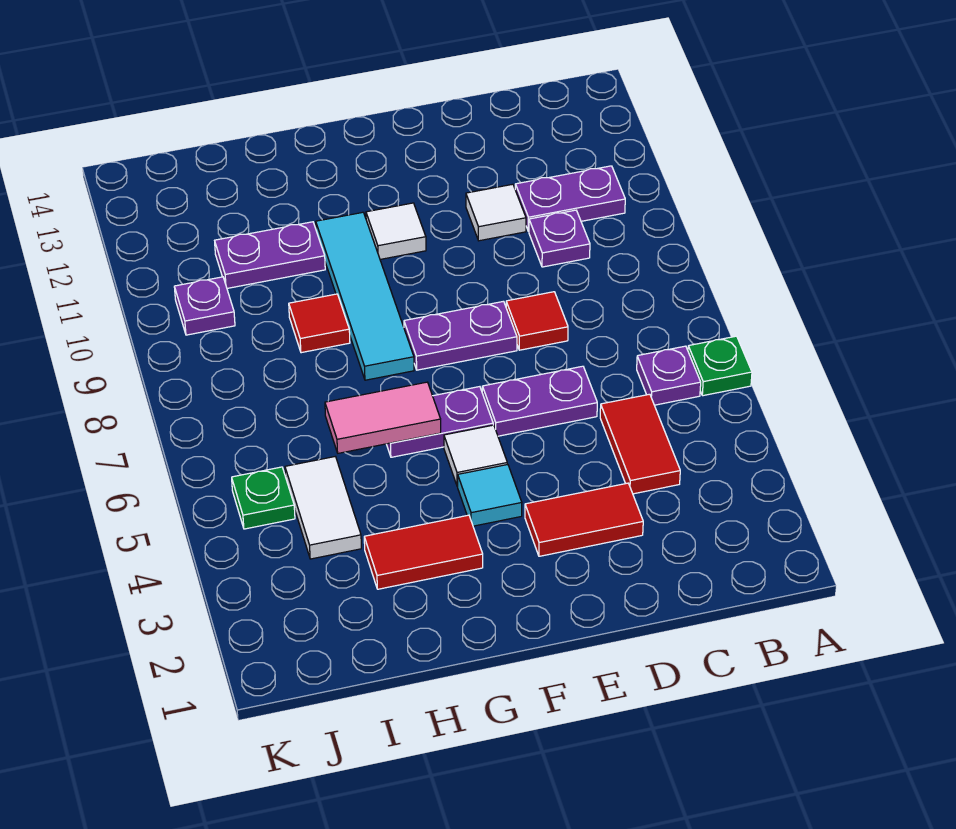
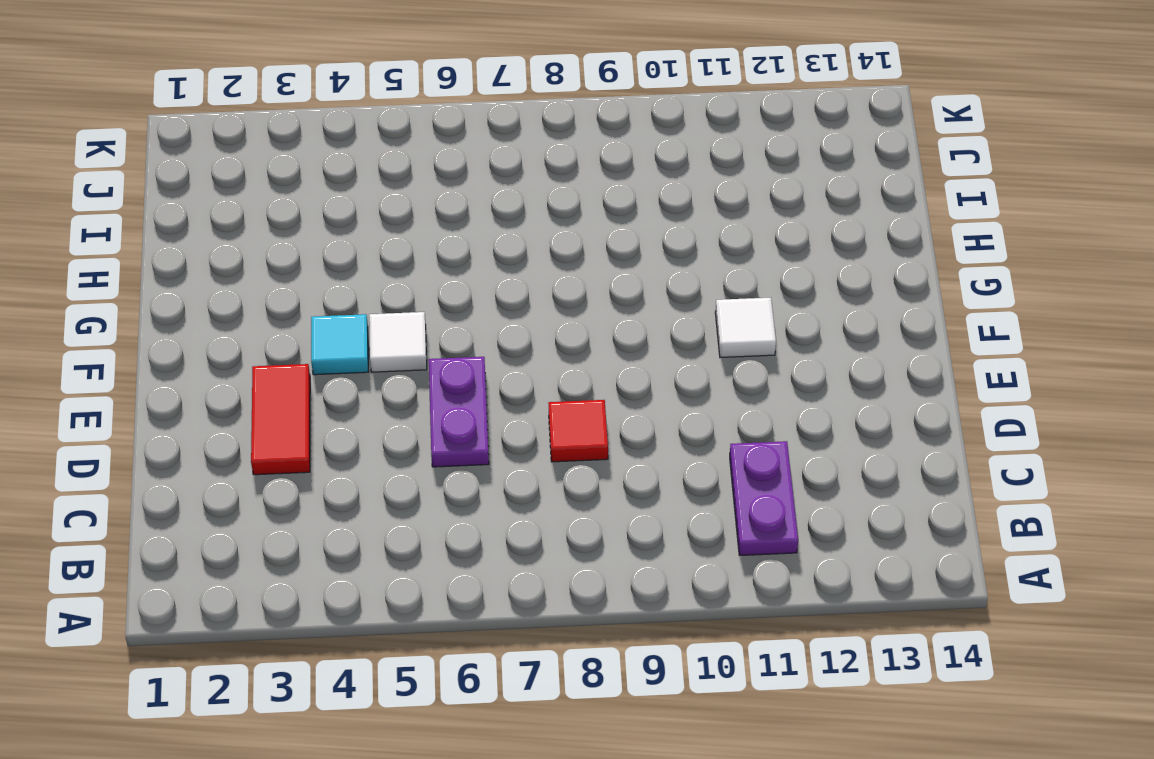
none -> green 1x1 plate [688,336,752,396]
none -> purple 1x1 plate [637,346,701,405]
none -> red 1x2 tile [600,394,680,494]

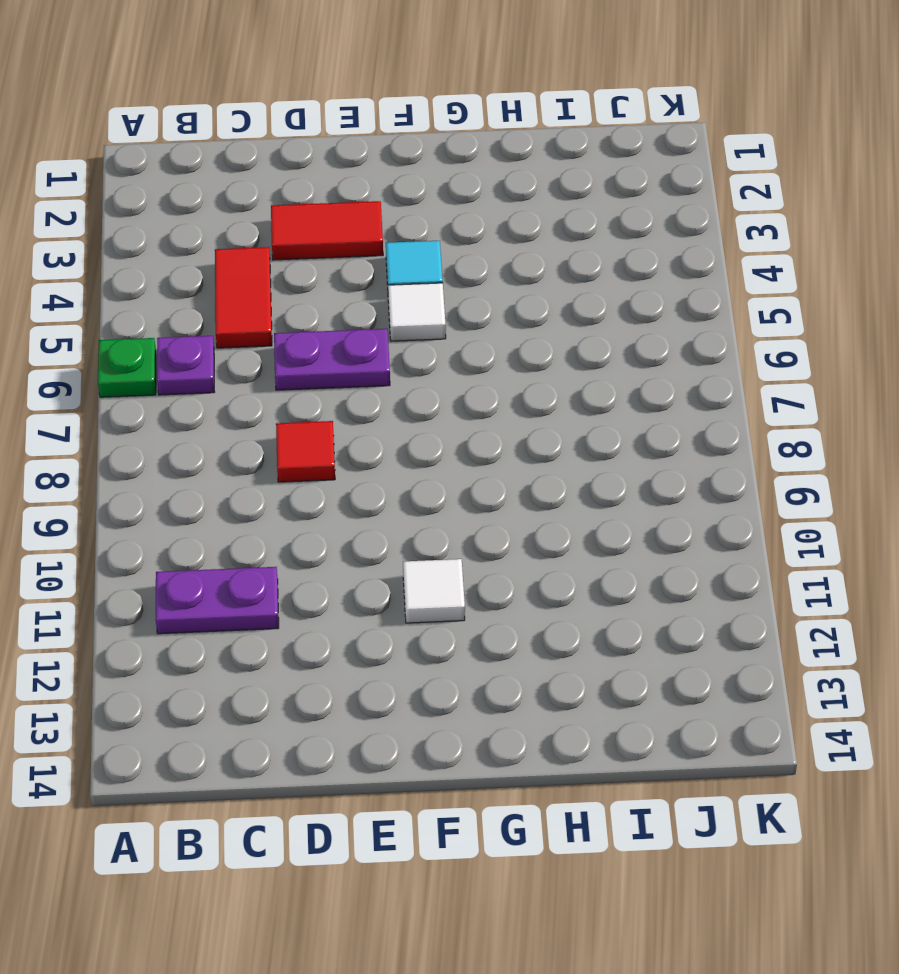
none -> purple 1x1 plate [529,210,590,267]
none -> white 1x1 tile [466,184,526,241]
none -> purple 1x2 plate [404,301,517,370]

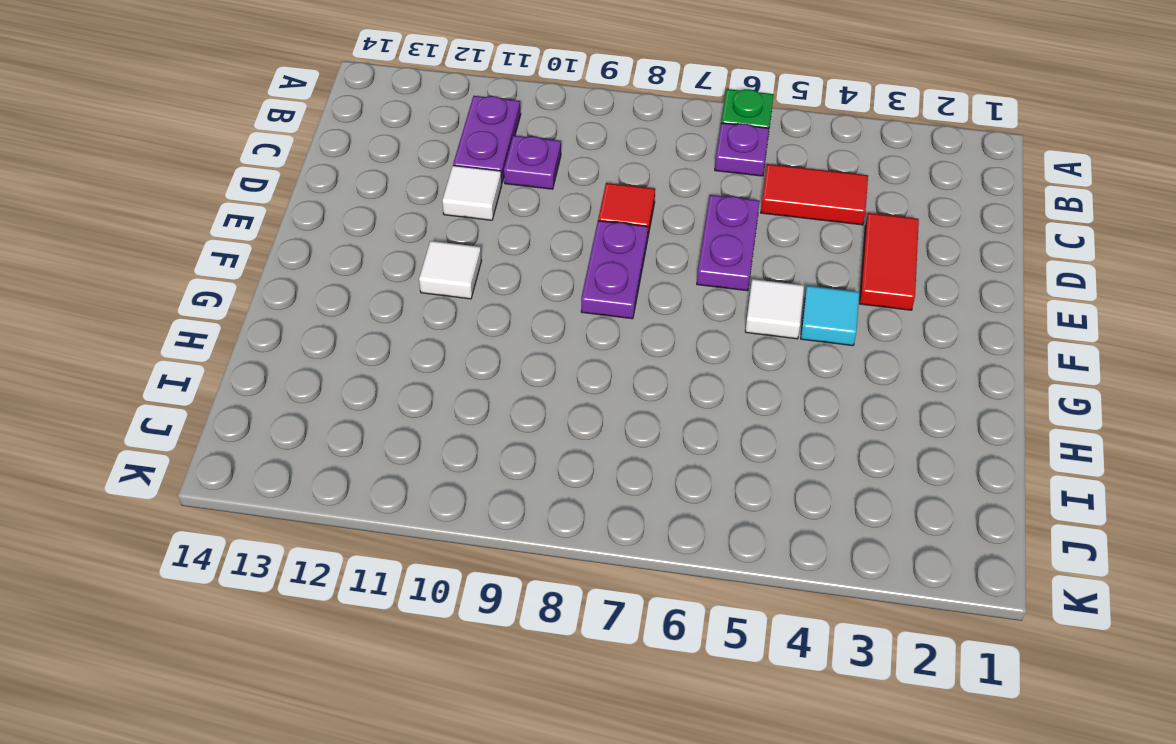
none -> purple 1x2 plate [387,387,493,457]
none -> red 1x2 tile [364,515,483,589]
none -> cyan 1x4 tile [316,212,414,380]

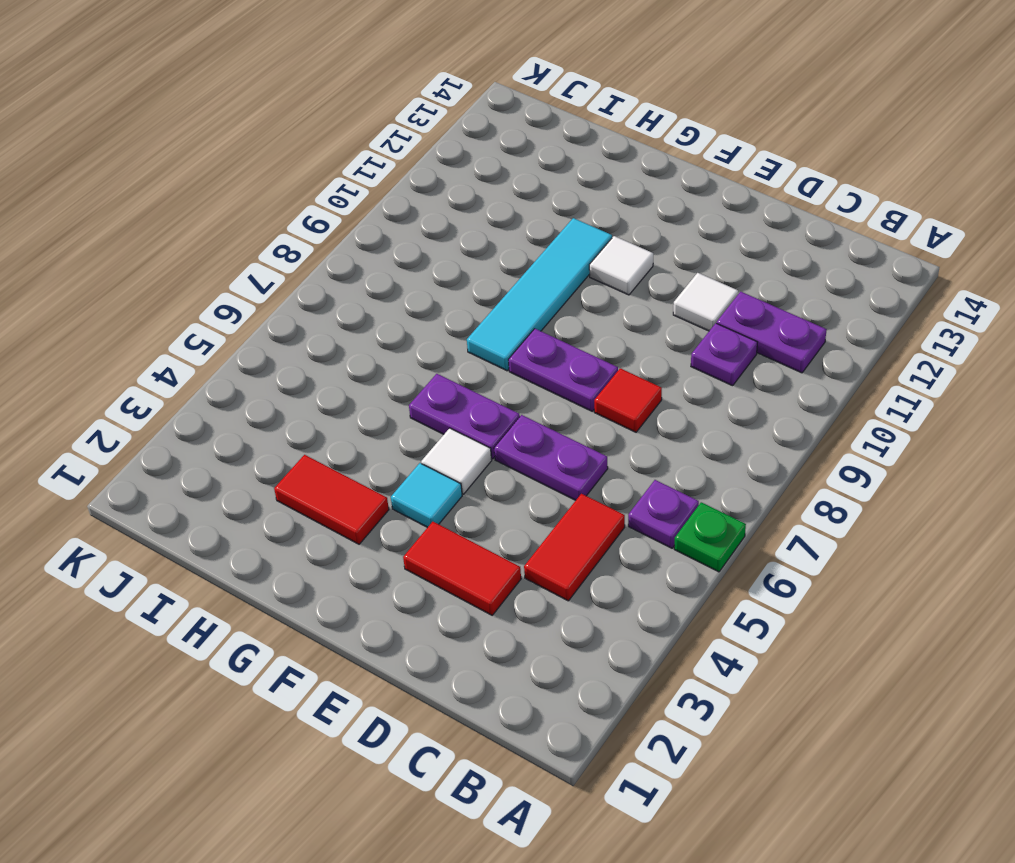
none -> red 1x1 tile [289,294,350,353]
none -> purple 1x2 plate [215,222,325,288]
none -> white 1x2 tile [285,457,361,559]

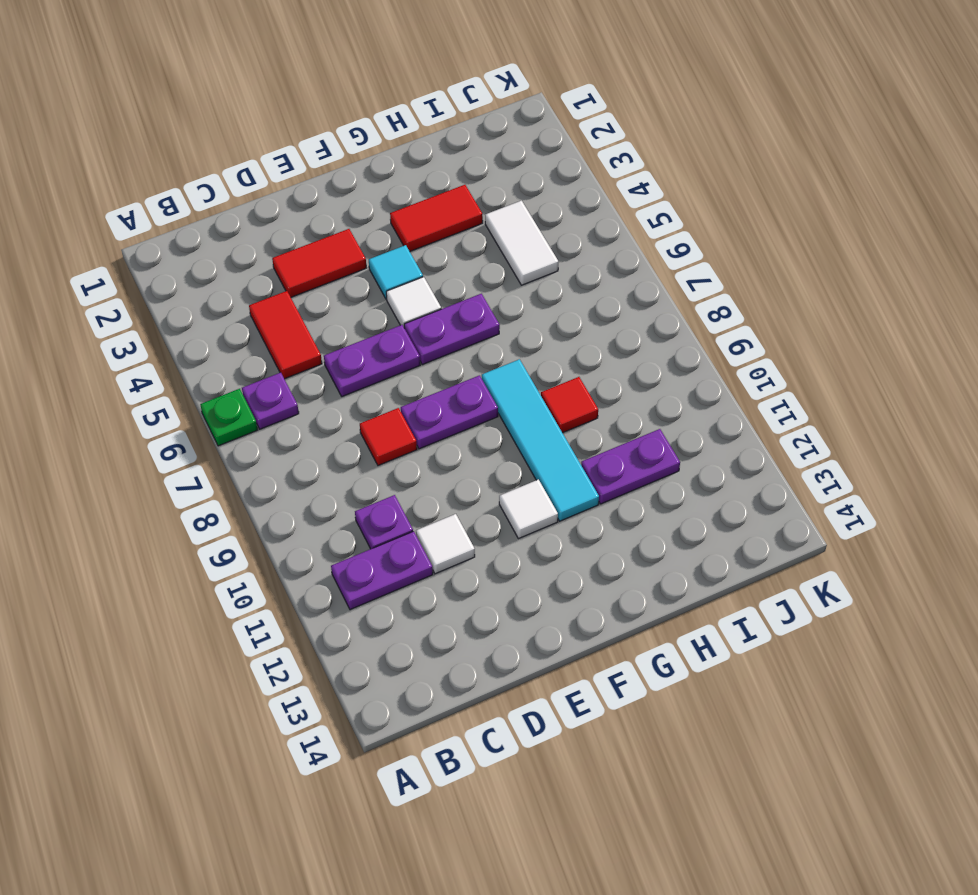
none -> green 1x1 plate [232,467,295,529]
none -> purple 1x1 plate [174,277,235,335]
none -> pink 1x2 tile [325,382,441,453]

